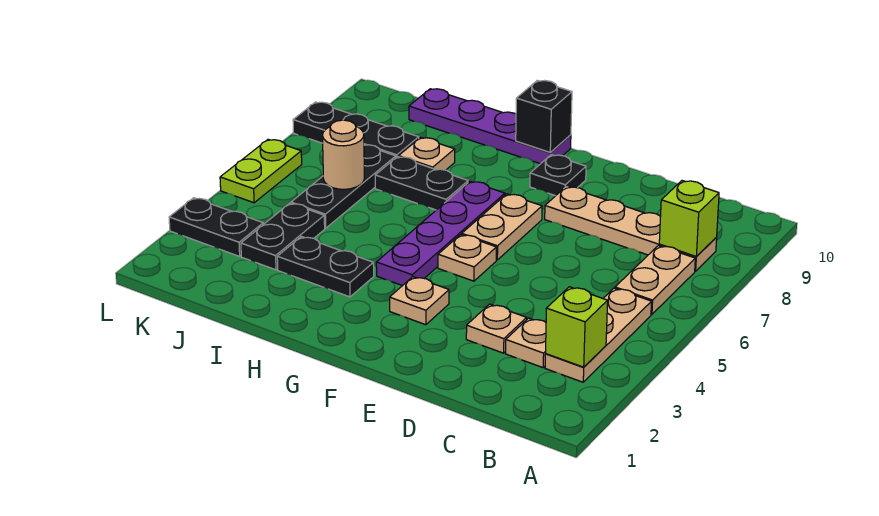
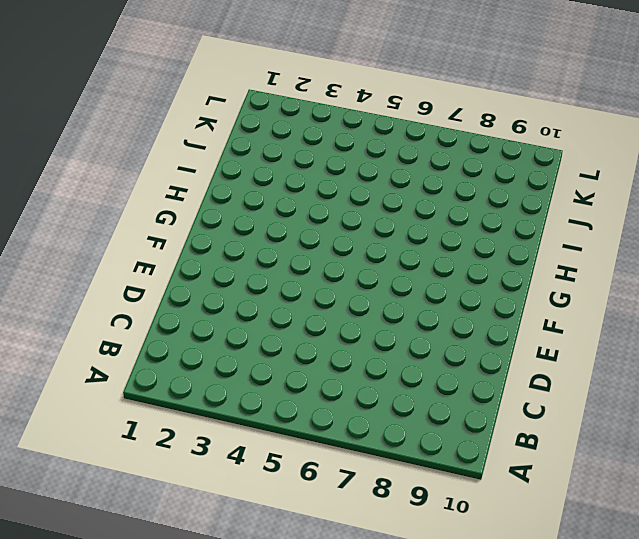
none -> tan 1x3 plate [545,288,652,382]
none -> tan 1x2 plate [615,246,695,314]
none -> tan 1x4 plate [545,187,717,271]

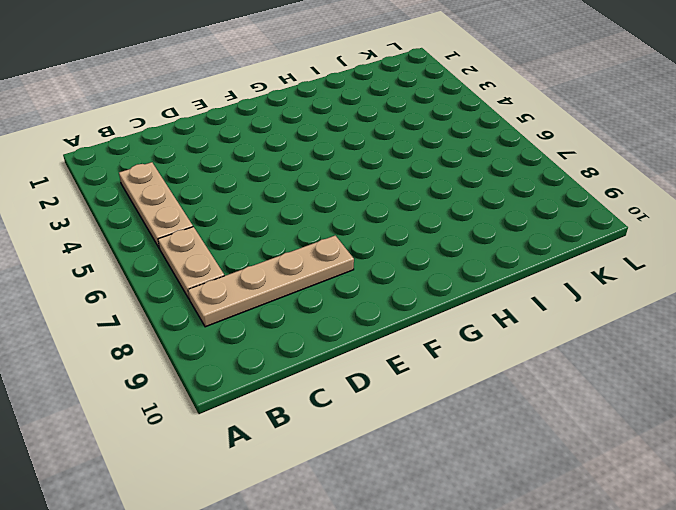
none -> tan 1x1 plate [506,318,546,368]
none -> tan 1x1 plate [466,304,527,353]
none -> tan 1x1 plate [390,277,449,325]

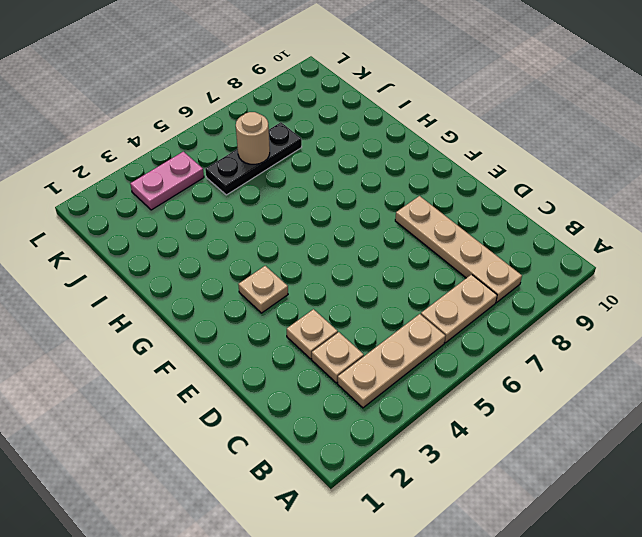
pink 1x2 plate [130,152,204,210] -> black 1x2 plate [169,198,263,256]
none -> tan 1x1 plate [438,234,496,281]
none -> tan 1x2 plate [462,194,542,260]
none -> black 1x1 plate [530,155,586,196]

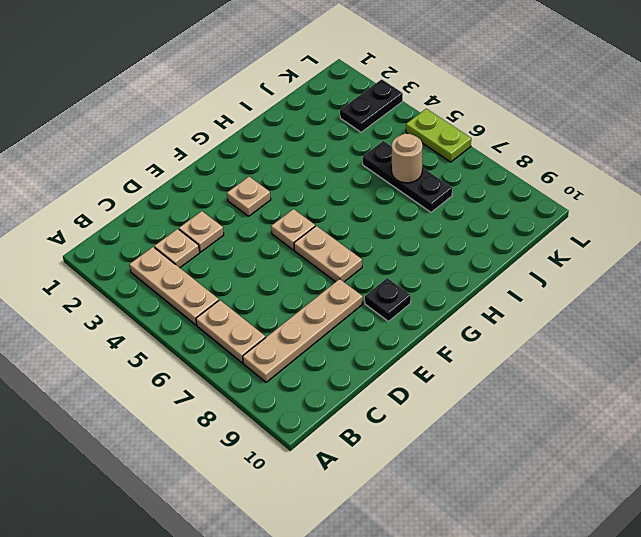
none -> purple 1x4 plate [376,181,505,286]
none -> purple 1x4 plate [409,89,571,164]
none -> black 1x2 plate [277,237,374,297]

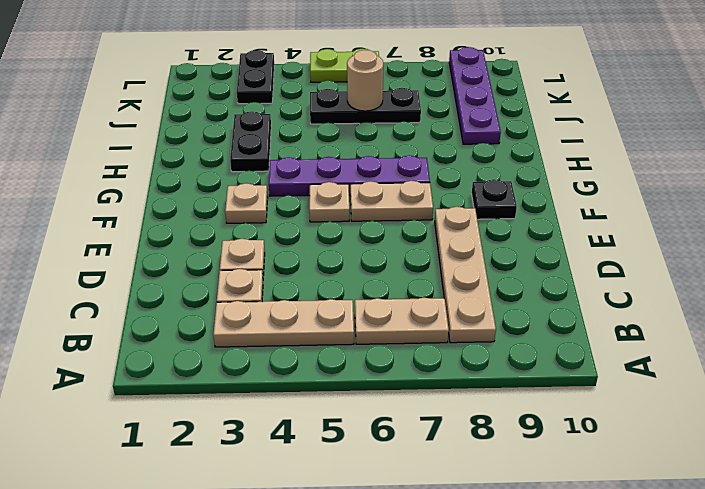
purple 1x4 plate [449,47,501,144] -> purple 1x4 plate moved to [409,89,571,164]
none -> black 1x2 plate [375,157,468,210]
none -> tan 1x1 plate [399,137,455,170]
none -> black 1x2 plate [241,203,325,270]

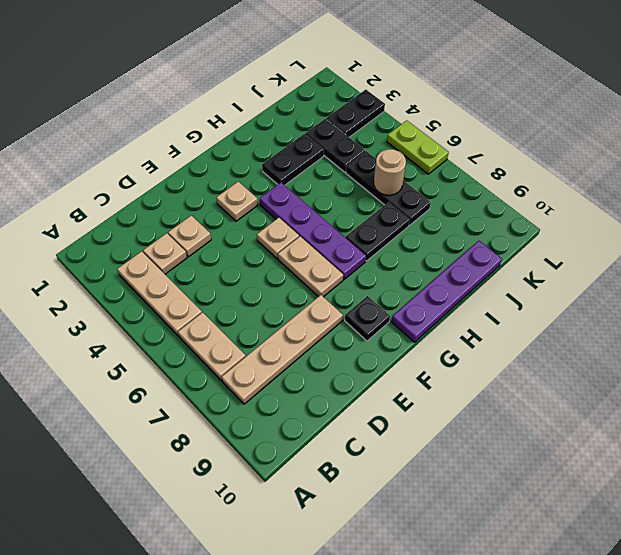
none -> tan 1x1 plate [399,137,455,170]
none -> black 1x3 plate [293,102,419,157]
none -> lime 1x1 brick [546,287,608,367]

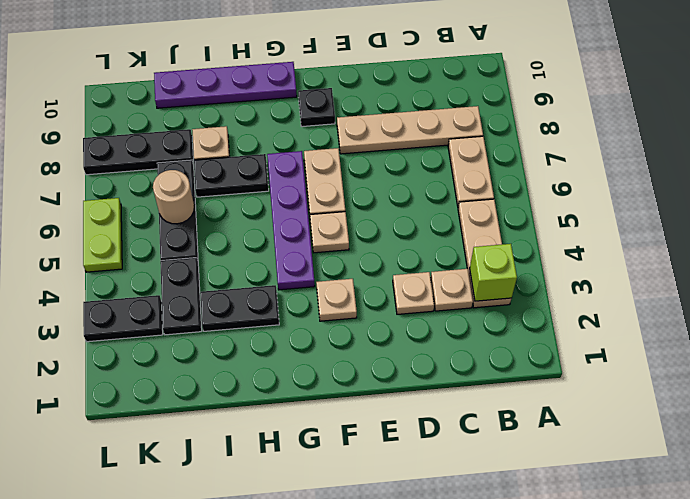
none -> lime 1x1 brick [659,181,719,257]
none -> black 1x1 brick [516,80,572,153]

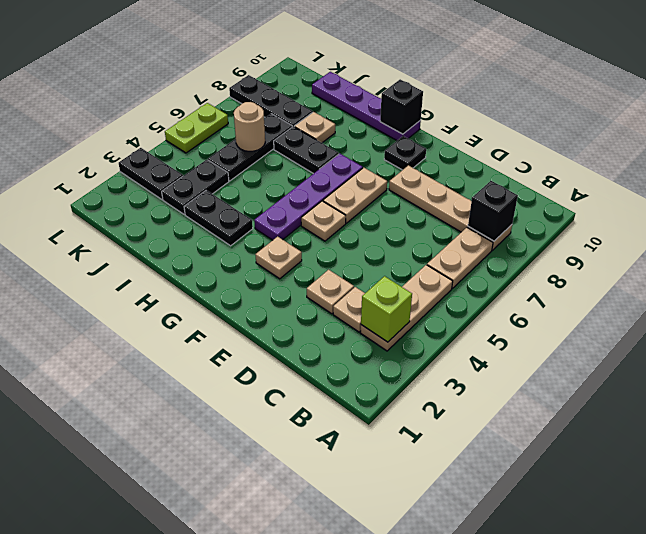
black 1x1 brick [468,181,518,241] -> lime 1x1 brick [659,181,719,257]

